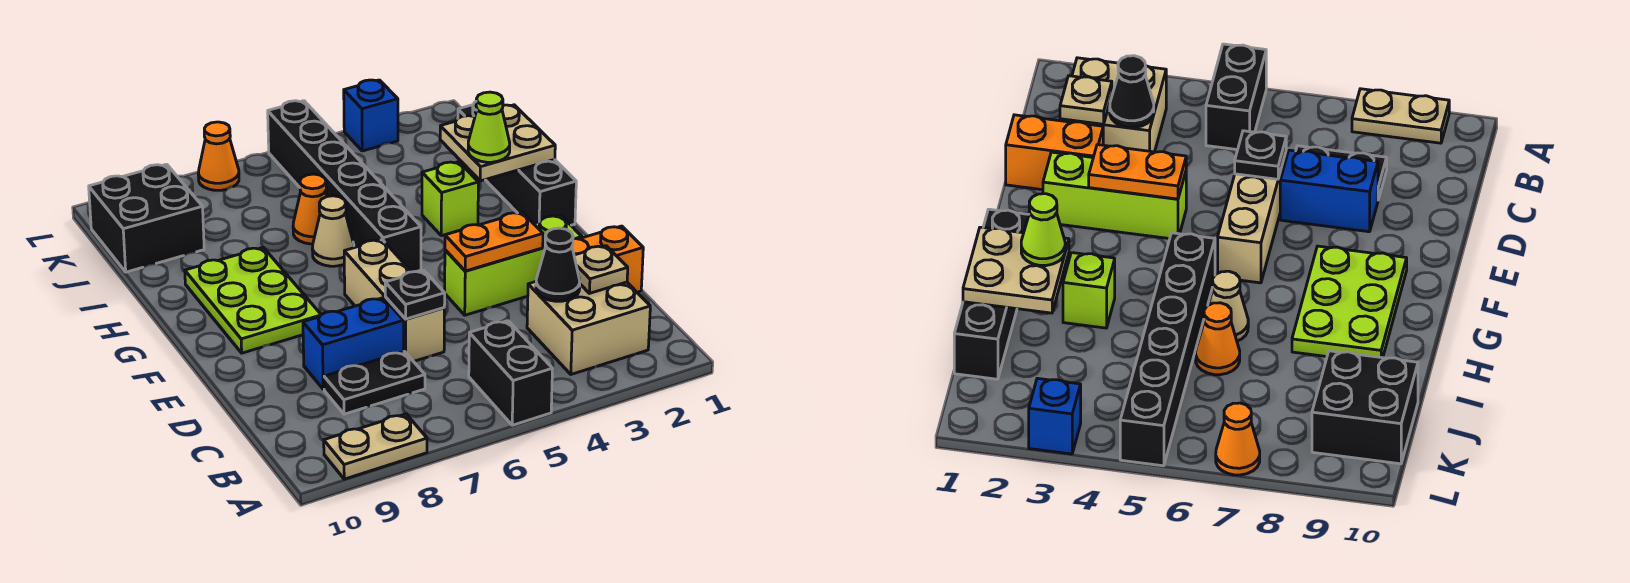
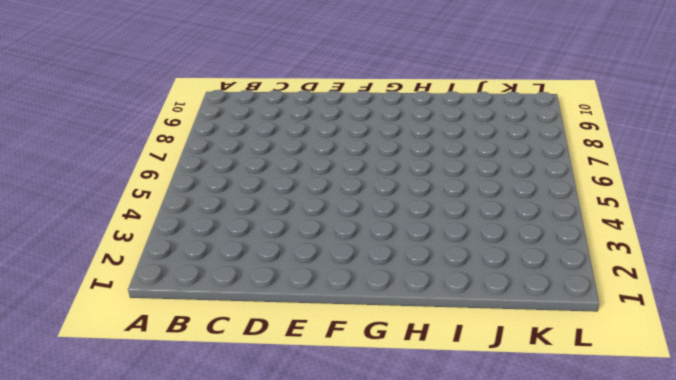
none -> black 1x2 brick [469,321,553,425]
none -> tan 1x2 plate [324,414,427,479]
none -> tan 2x2 brick [527,282,650,374]

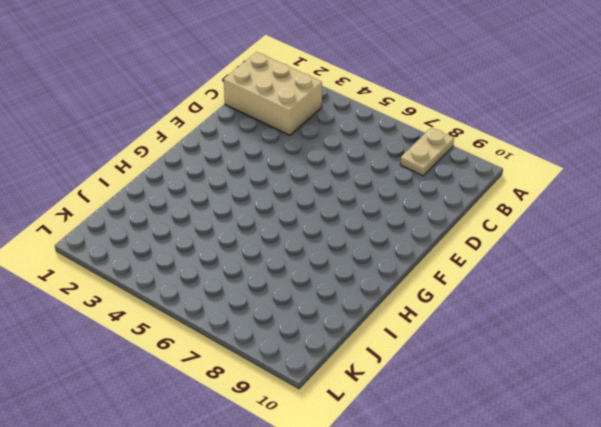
tan 1x2 plate [400,128,454,176] -> tan 1x2 plate turned to [324,414,427,479]
tan 2x3 brick [224,52,322,135] -> tan 2x2 brick [527,282,650,374]
none -> black 1x2 brick [469,321,553,425]
none -> black 1x2 plate [324,352,425,414]
none -> orange 1x2 brick [572,226,643,292]

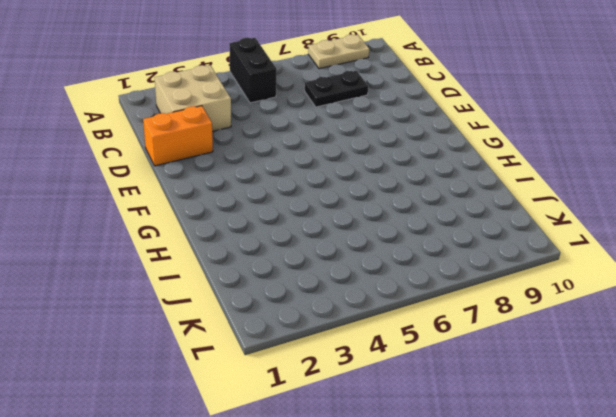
none -> tan 1x3 brick [344,240,444,361]
none -> blue 1x2 brick [303,298,404,389]
none -> lime 1x3 brick [445,215,582,315]

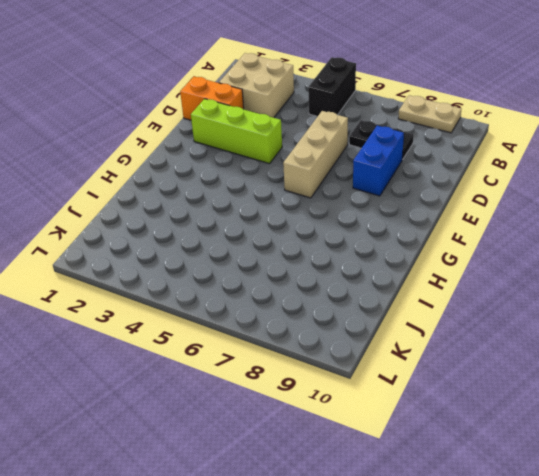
blue 1x2 brick [353,126,404,196] -> blue 1x2 brick turned to [303,298,404,389]
none -> lime 2x3 plate [185,247,321,353]
none -> black 1x4 brick [458,102,576,225]
none -> black 1x6 brick [268,101,421,272]

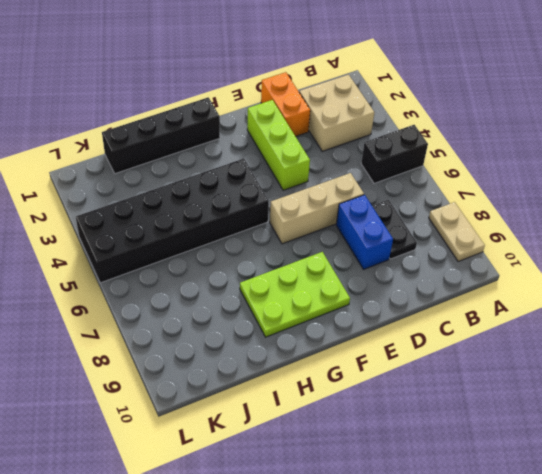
black 2x6 brick [76,159,269,283] -> black 1x6 brick [268,101,421,272]
none -> lime 1x1 brick [422,162,478,236]
none -> tan 1x1 cone [312,196,354,266]
none -> orange 1x1 cone [293,174,327,244]

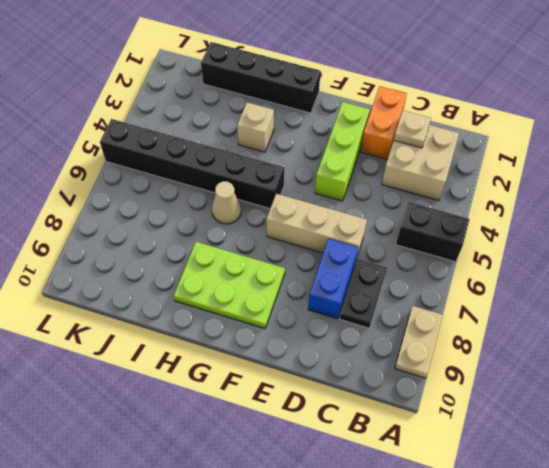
tan 1x1 brick [237,102,274,152] -> lime 1x1 brick [422,162,478,236]
none -> orange 1x1 cone [293,174,327,244]
none -> black 2x2 brick [89,164,204,272]
none -> blue 1x1 brick [344,80,398,151]

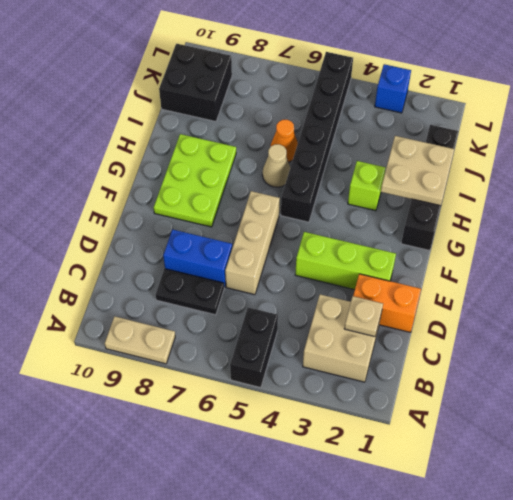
none -> orange 1x1 cone [198,122,239,190]
none -> black 1x1 cone [536,228,580,301]
none -> black 1x1 plate [385,271,445,319]

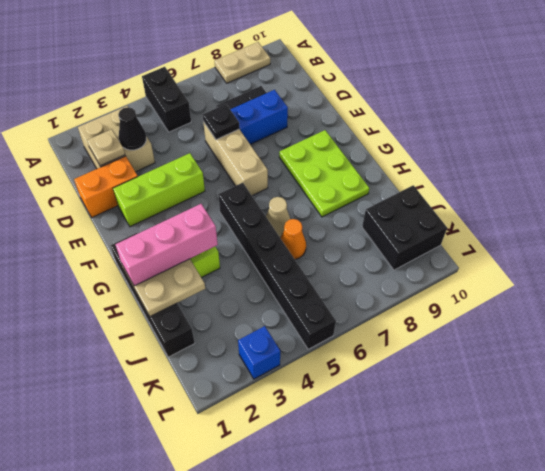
pink 1x3 brick [115,204,218,286] -> lime 1x1 cone [468,92,510,162]
none -> orange 1x1 cone [198,122,239,190]
none -> orange 1x2 plate [445,212,543,271]

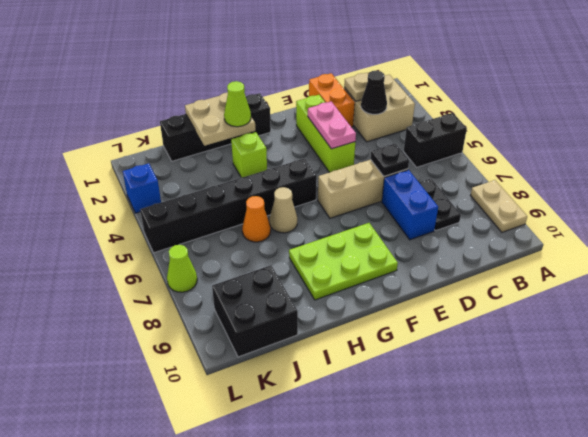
pink 1x2 plate [308,101,356,149] -> orange 1x2 plate [445,212,543,271]
lime 1x1 cone [167,245,197,292] -> orange 1x1 cone [198,122,239,190]

